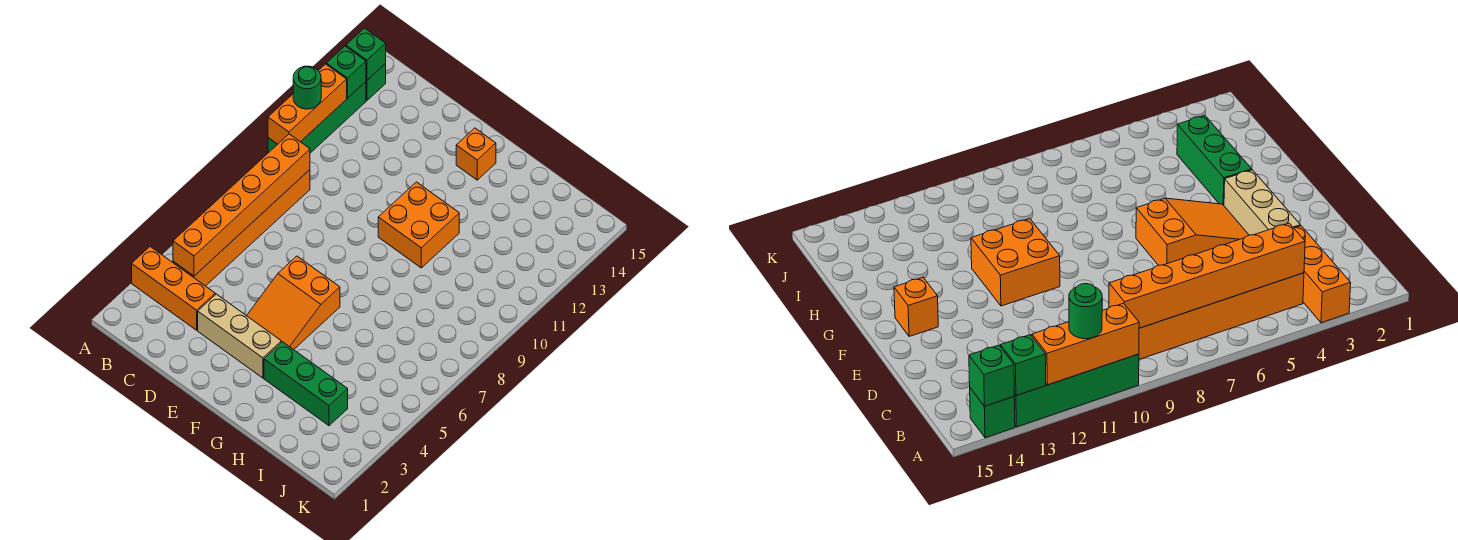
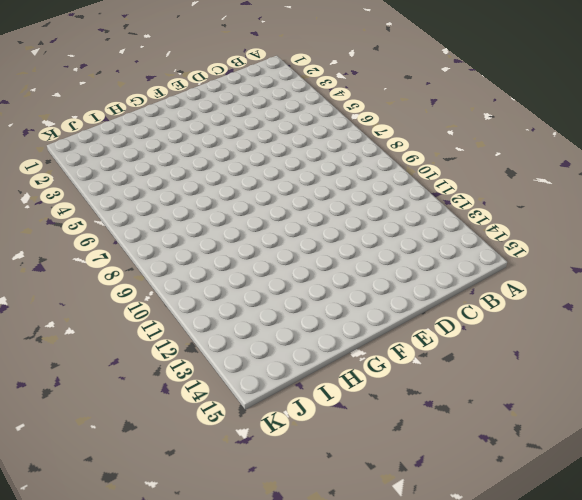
none -> orange 1x3 brick [132,247,215,330]
none -> green 1x4 brick [268,82,366,153]
none -> green 1x1 brick [366,64,386,101]

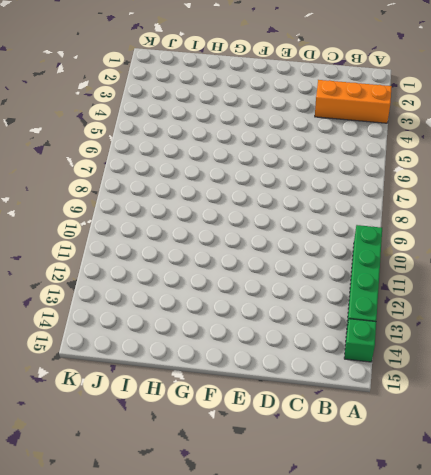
none -> orange 1x6 brick [173,170,310,286]
none -> tan 1x3 brick [198,294,281,378]
none -> orange 2x3 slope [247,256,340,350]

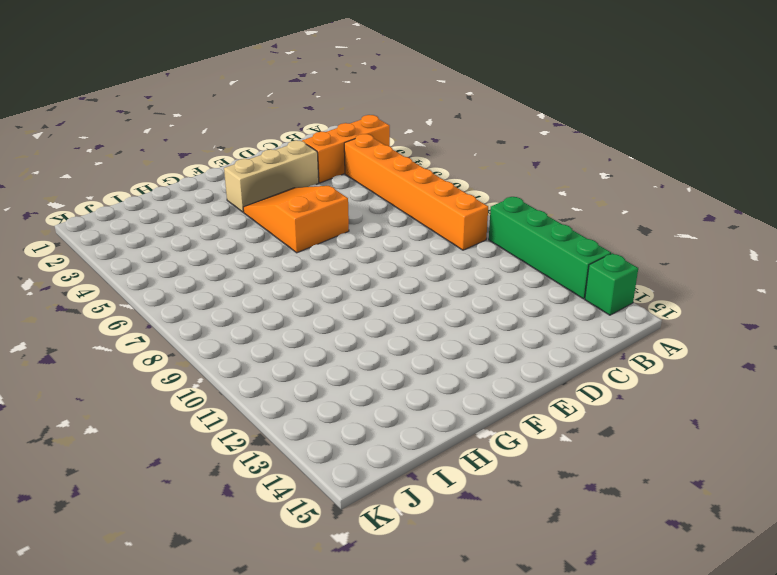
none -> orange 2x2 brick [378,182,459,268]
none -> orange 1x1 brick [456,128,496,180]
none -> green 1x3 brick [264,342,348,426]

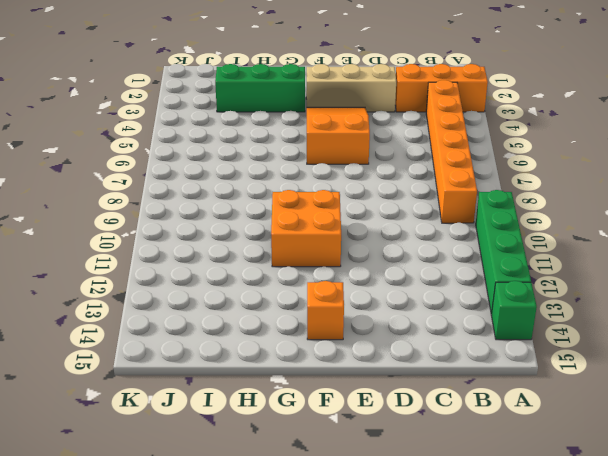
none -> orange 1x3 brick [268,64,347,144]
none -> green 1x1 brick [326,46,366,98]
none -> green 1x1 brick [346,28,386,80]

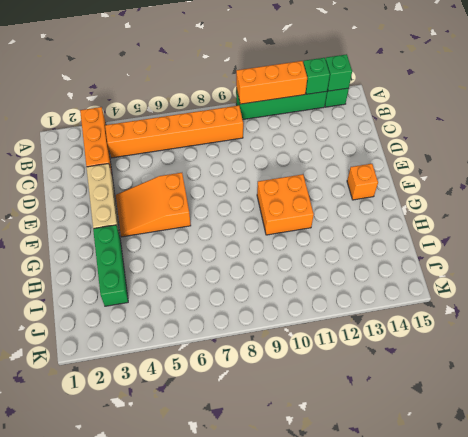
none -> orange 1x6 brick [173,134,310,276]
none -> green 1x1 round brick [293,66,321,109]

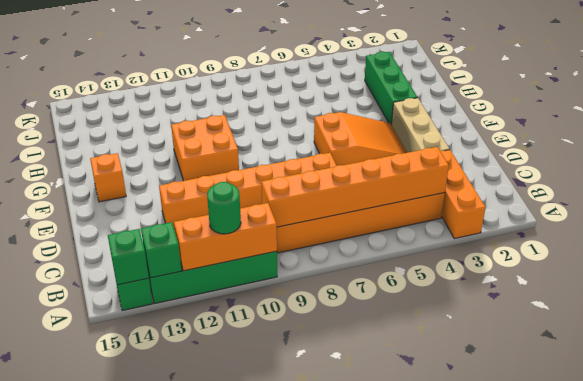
orange 1x6 brick [159,153,337,229] -> none

